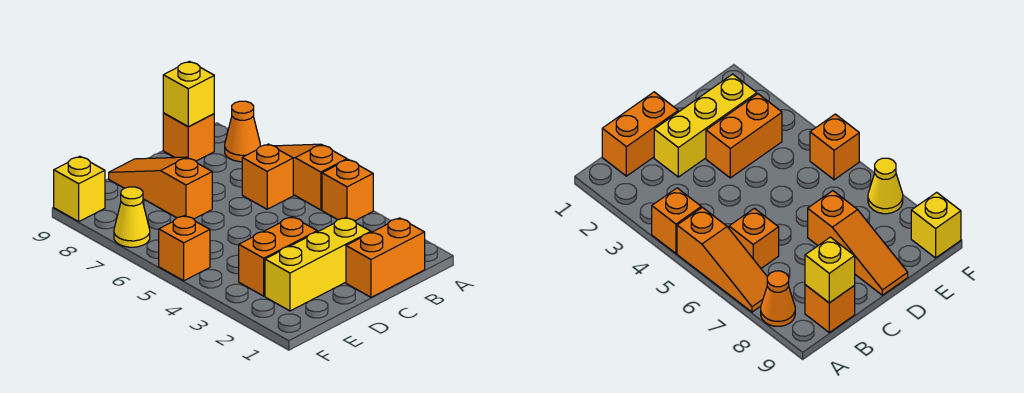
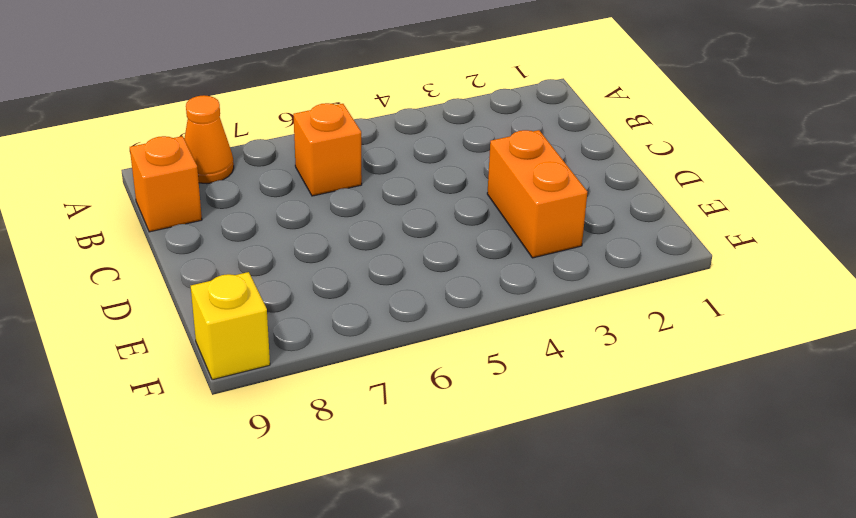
none -> orange 1x1 brick [322,160,373,221]
none -> orange 1x3 slope [275,144,347,210]
none -> orange 1x2 brick [346,218,425,297]

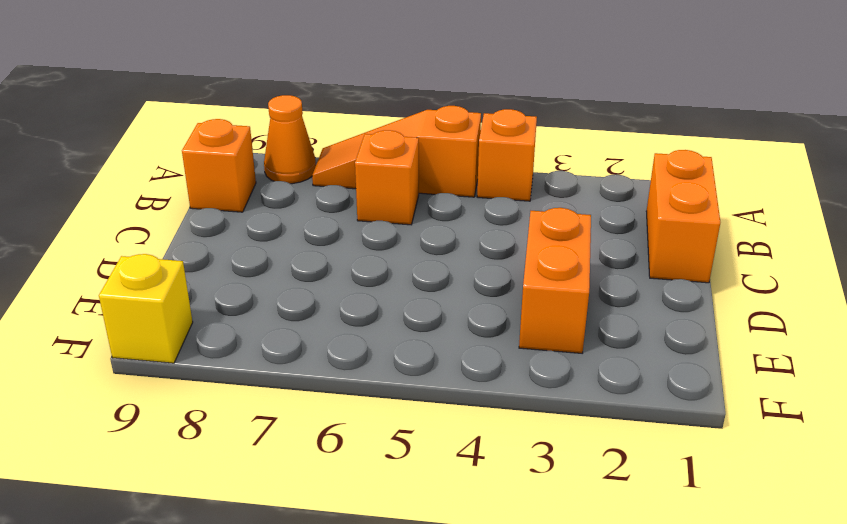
none -> yellow 1x3 brick [265,217,371,311]
none -> orange 1x3 slope [109,157,212,219]
none -> orange 1x1 brick [159,216,210,281]

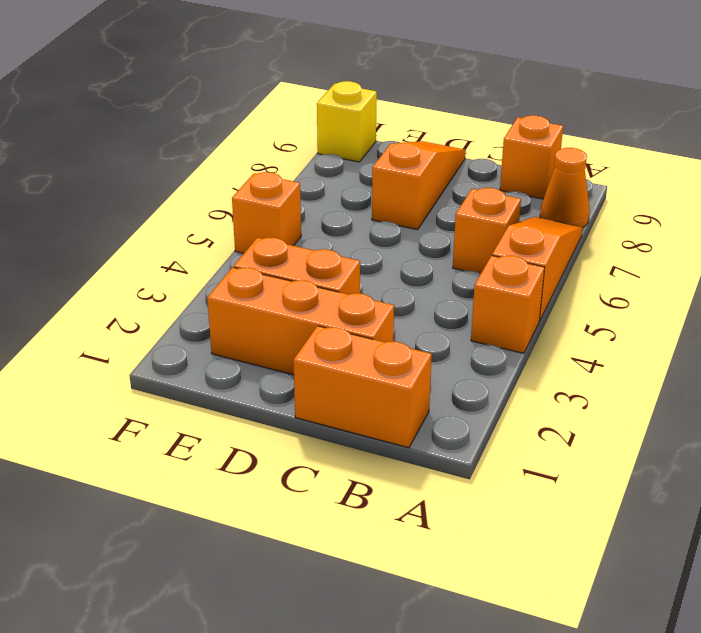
orange 1x3 brick [207,267,394,375] -> yellow 1x3 brick [265,217,371,311]
none -> yellow 1x1 cone [114,187,150,247]
none -> yellow 1x1 brick [163,61,214,127]

